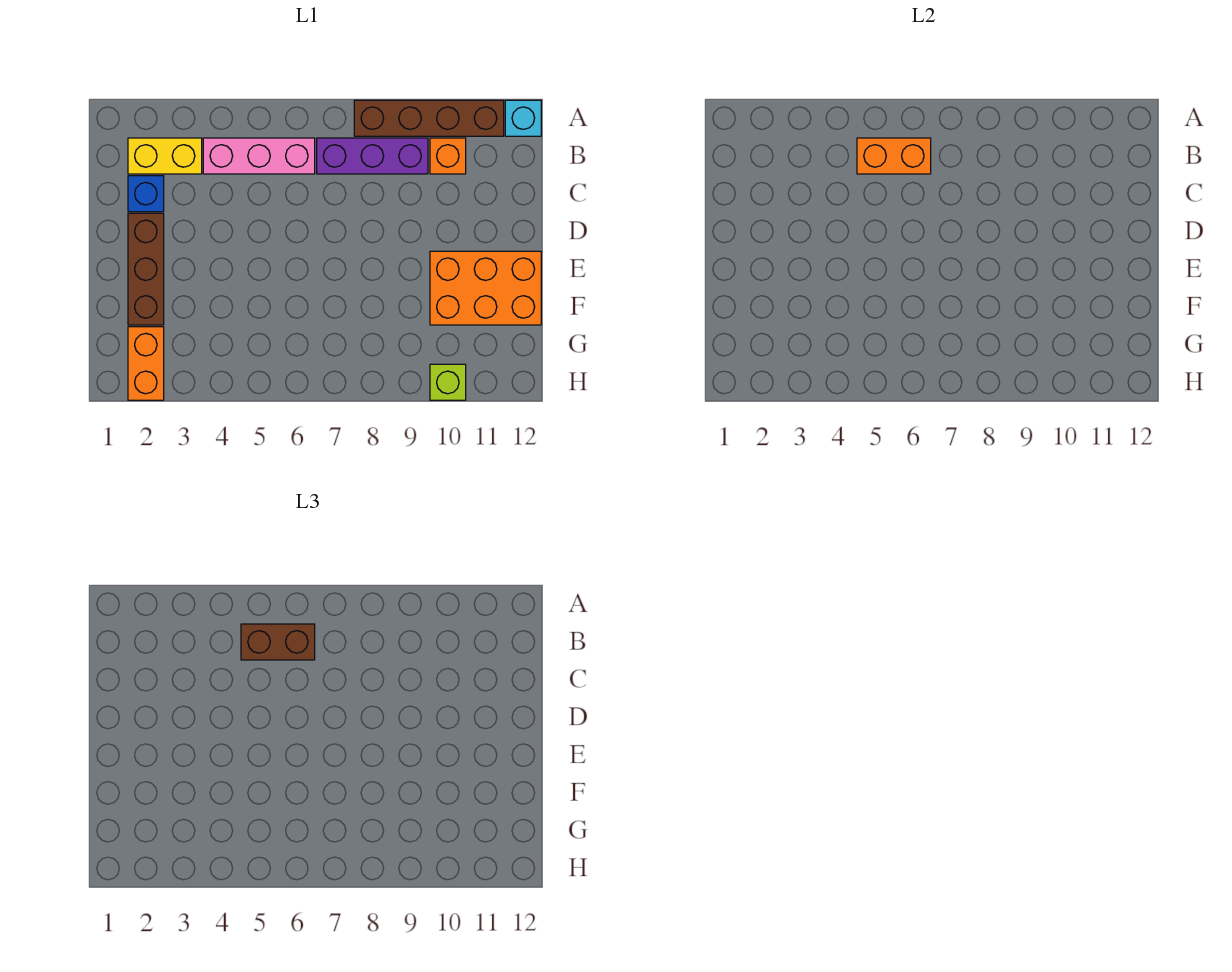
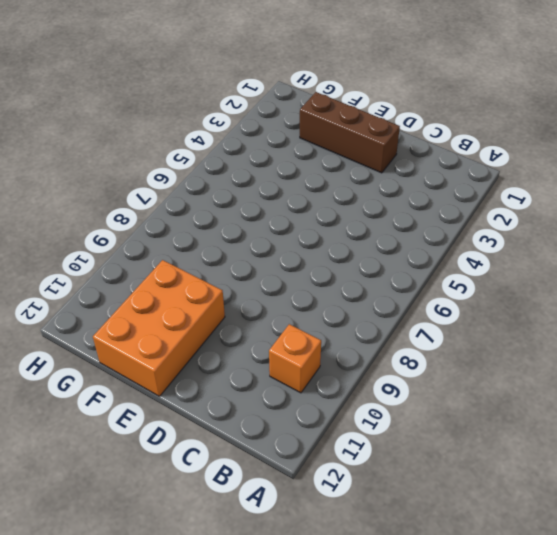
none -> brown 1x4 brick [354,100,504,136]
none -> cyan 1x1 brick [505,100,541,136]
none -> yellow 1x2 brick [128,138,202,174]

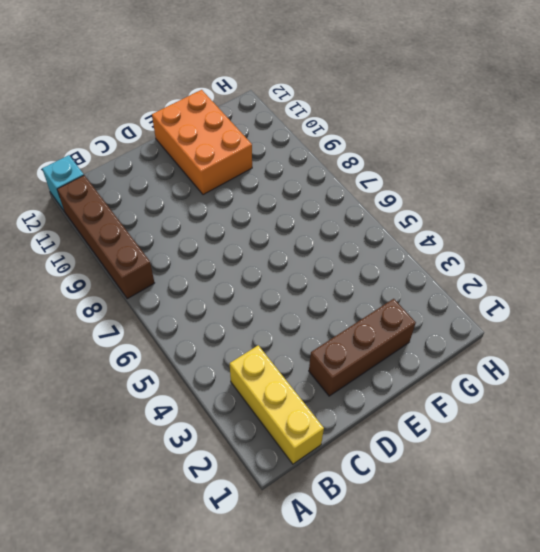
yellow 1x3 brick [230,345,324,464] -> yellow 1x2 brick [128,138,202,174]
none -> pink 1x3 brick [203,138,315,174]
none -> purple 1x3 brick [317,138,428,174]
none -> orange 1x1 brick [430,138,466,174]

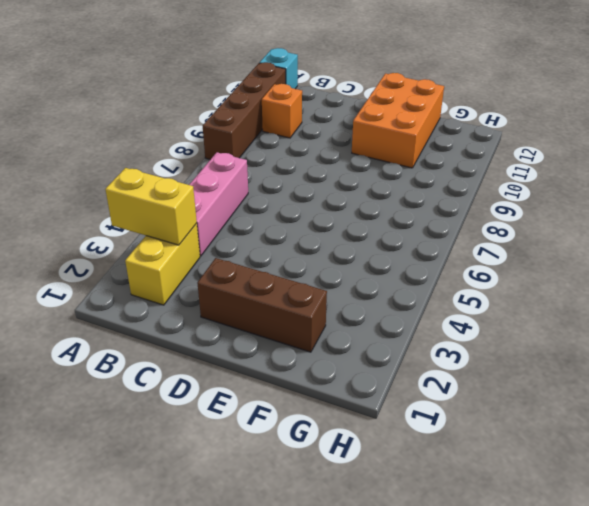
yellow 1x2 brick [105,168,197,245] -> none
none -> purple 1x3 brick [317,138,428,174]
none -> blue 1x1 brick [128,176,164,212]
none -> orange 1x2 brick [128,327,164,400]

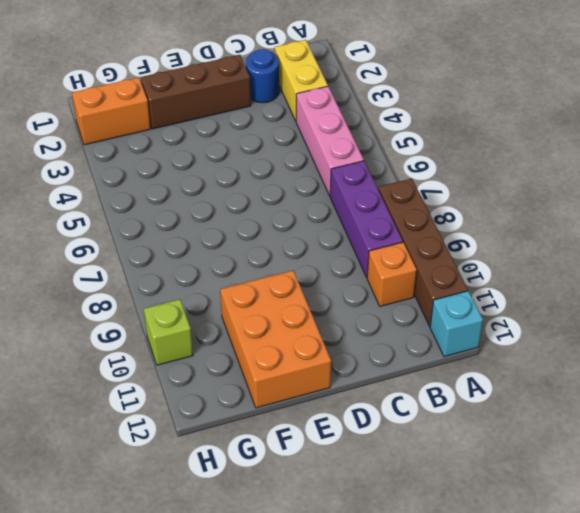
blue 1x1 round brick [246,49,279,103] -> blue 1x1 brick [128,176,164,212]
none -> orange 1x2 brick [857,138,931,174]
none -> brown 1x2 brick [241,624,315,660]

